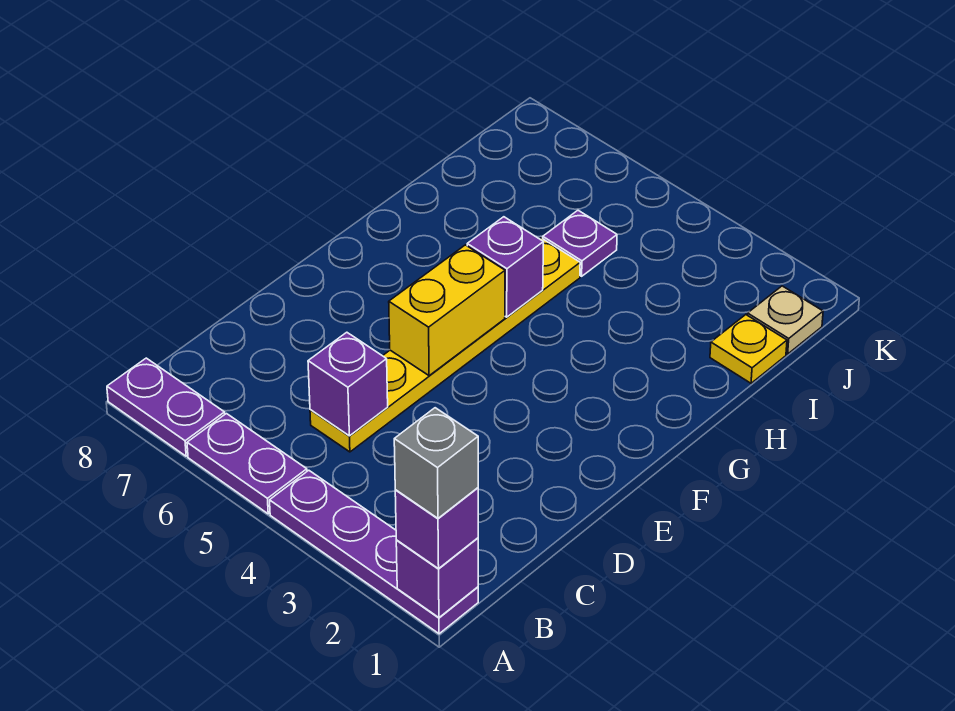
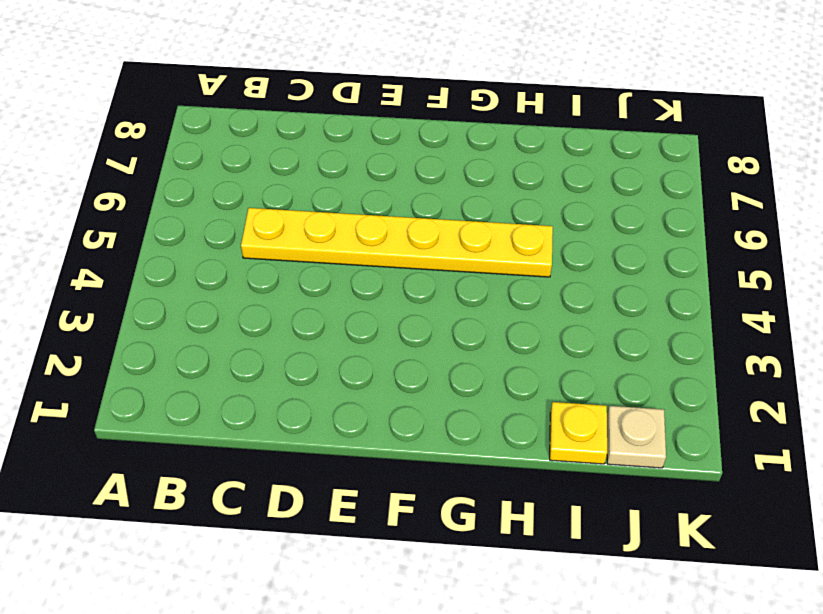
none -> purple 1x4 plate [270,470,478,634]
none -> purple 1x2 plate [187,414,307,514]
none -> purple 1x2 plate [107,358,225,456]

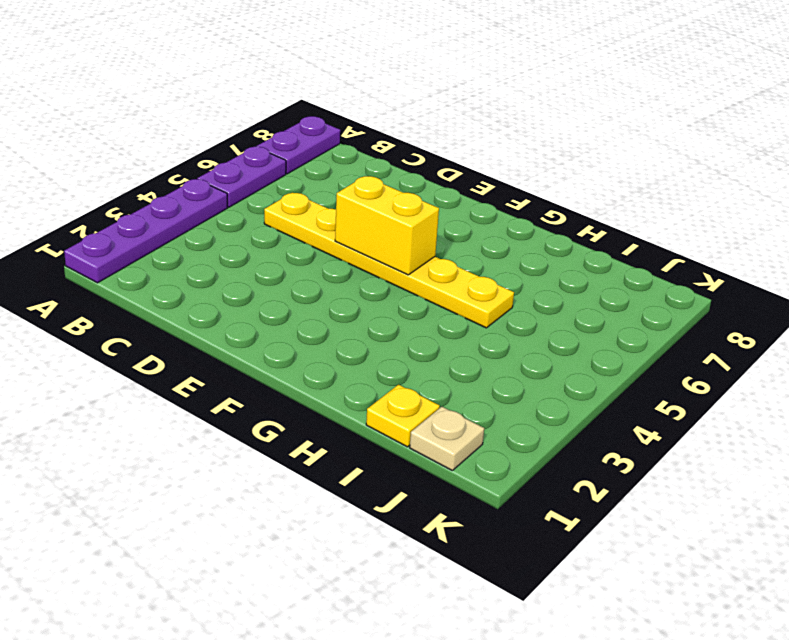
none -> purple 1x1 plate [543,210,617,276]
none -> purple 1x1 brick [396,538,478,618]
none -> purple 1x1 brick [308,332,388,436]

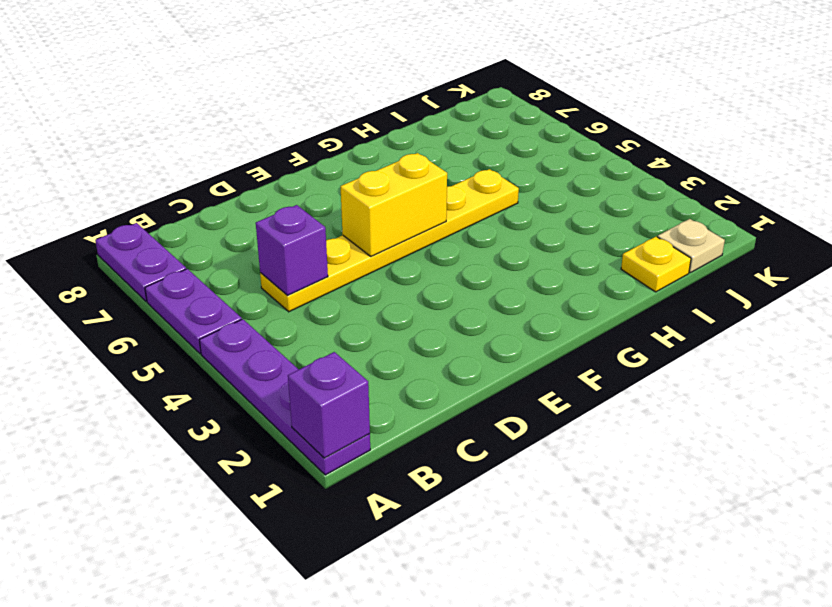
none -> purple 1x1 plate [543,210,617,276]
none -> purple 1x1 brick [467,217,544,317]
none -> purple 1x1 brick [395,488,478,569]

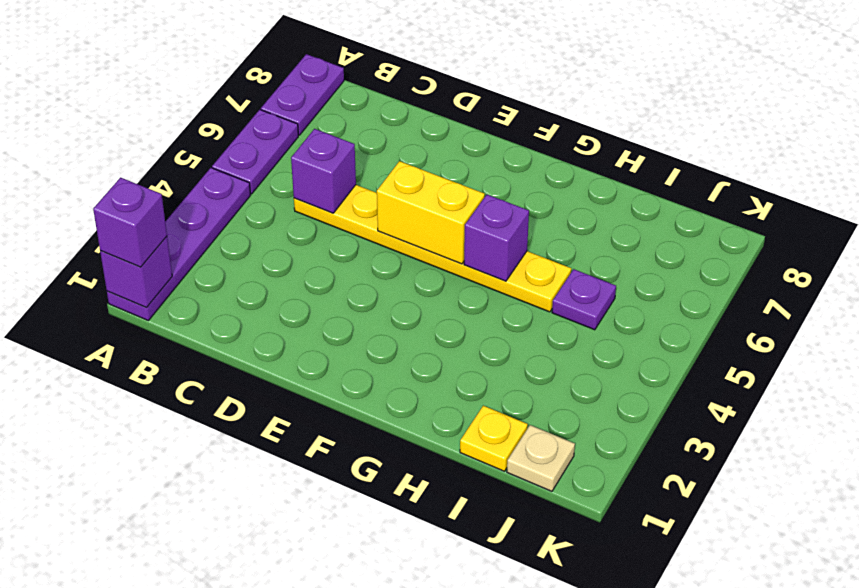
none -> grey 1x1 brick [394,408,478,518]

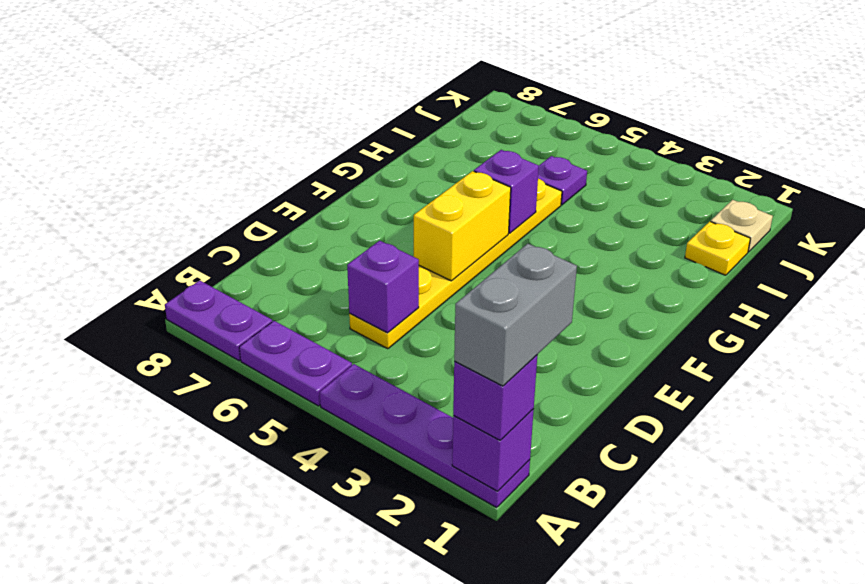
grey 1x2 brick [454,244,577,386] -> grey 1x1 brick [394,408,478,518]

